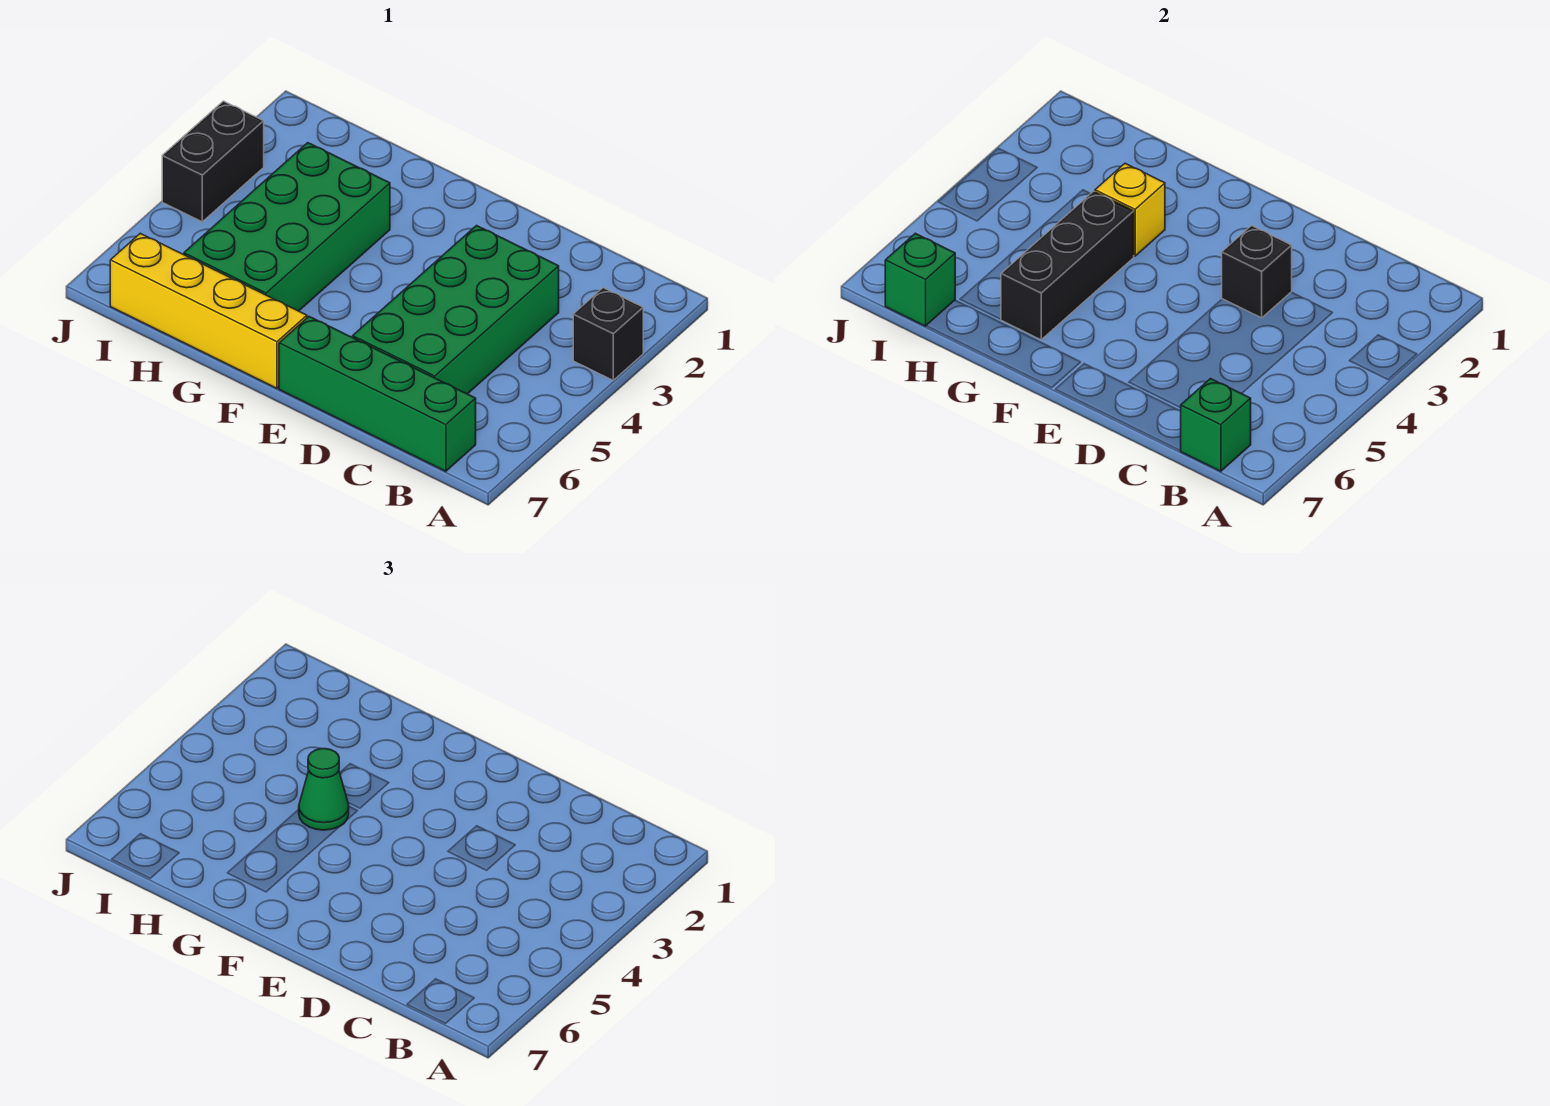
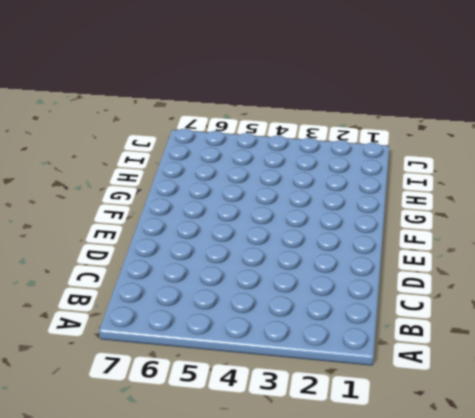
none -> black 1x1 brick [573,288,643,380]
none -> green 1x4 brick [279,317,476,471]
none -> green 2x4 brick [353,226,559,394]

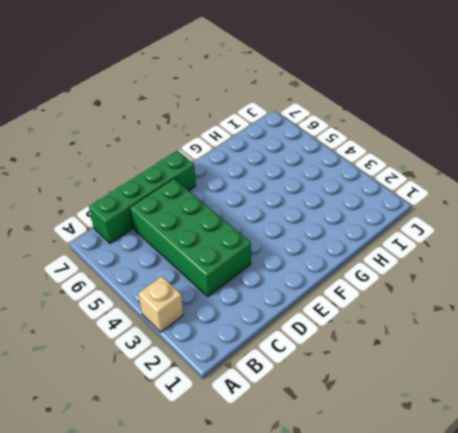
tan 1x1 brick [138,276,183,332] -> black 1x1 brick [573,288,643,380]
none -> yellow 1x4 brick [110,233,307,388]
none -> green 2x4 brick [184,143,390,311]
none -> black 1x2 brick [162,101,264,222]

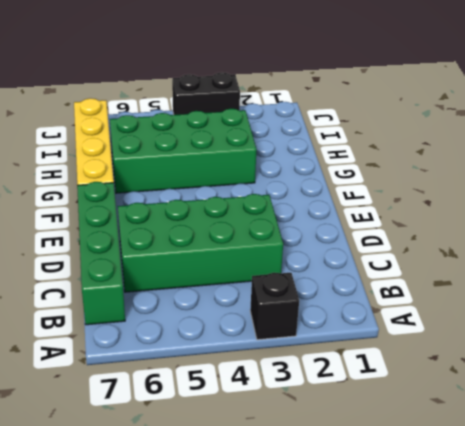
none -> green 1x1 brick [1180,379,1251,471]
none -> black 1x1 brick [1222,226,1292,318]
none -> yellow 1x1 brick [1095,163,1165,256]

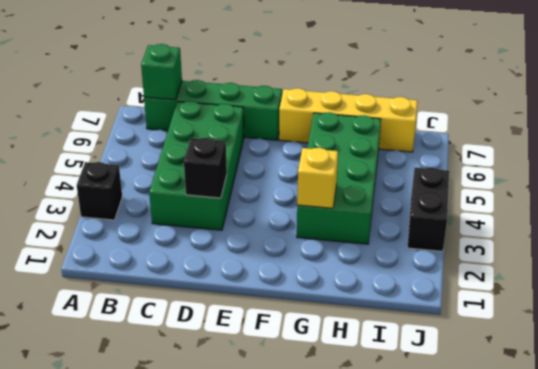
none -> black 1x3 brick [1001,191,1134,340]
none -> green 1x1 brick [885,233,955,326]
none -> green 1x1 cone [299,749,349,830]

